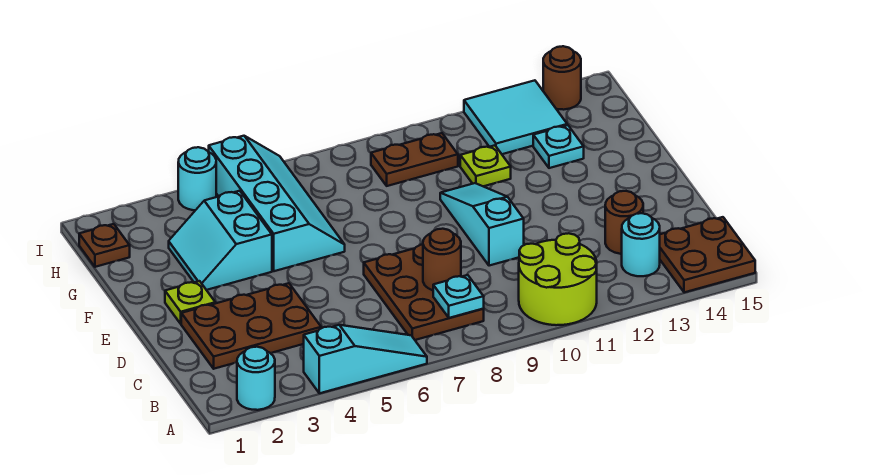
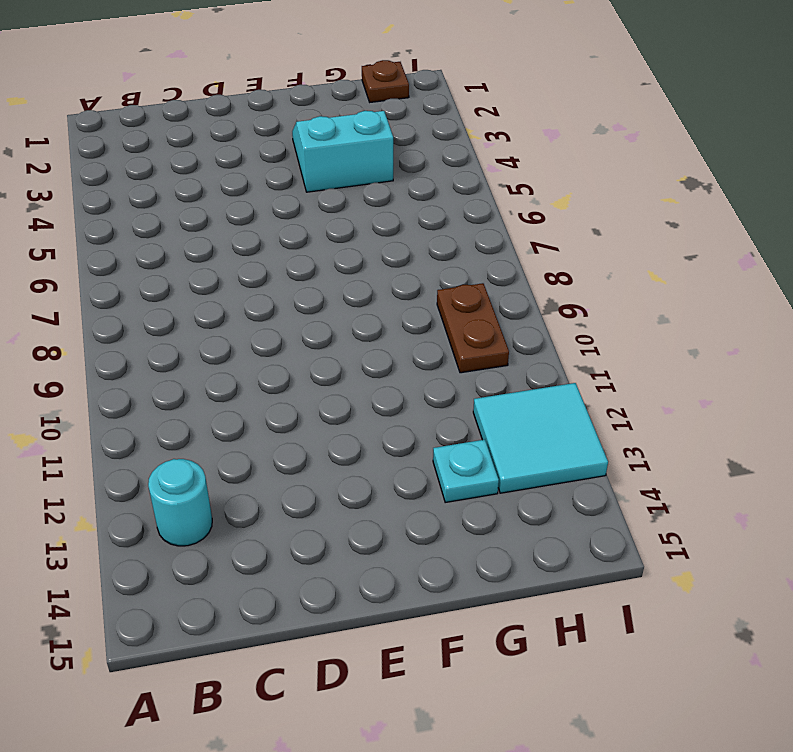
none -> cyan 1x1 round brick [237,347,275,410]
none -> cyan 1x3 slope [304,325,427,393]
none -> lime 2x2 round brick [519,233,597,325]

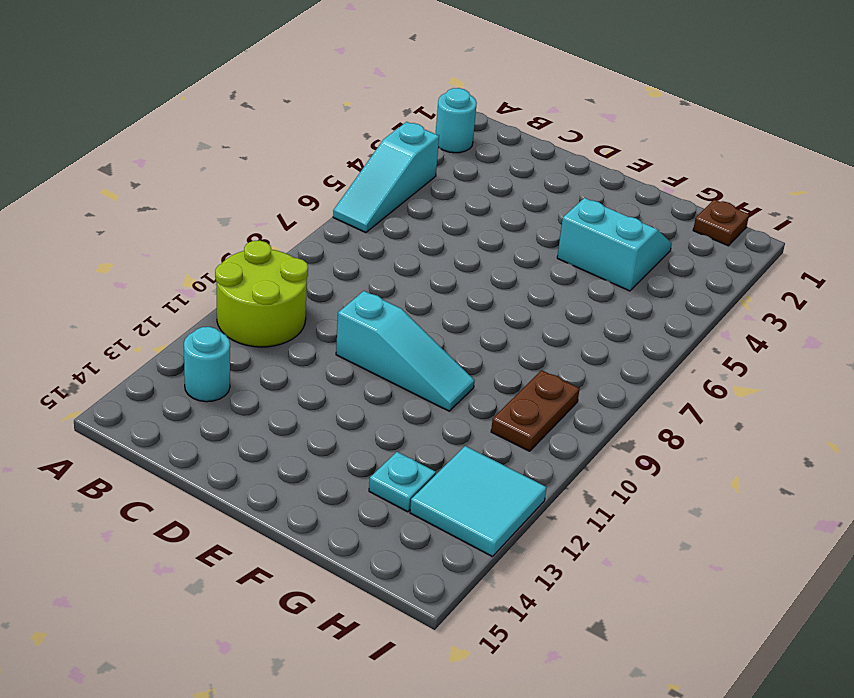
none -> brown 2x2 plate [660,217,755,292]
none -> brown 2x3 plate [364,245,484,340]
none -> brown 2x3 plate [181,283,321,369]

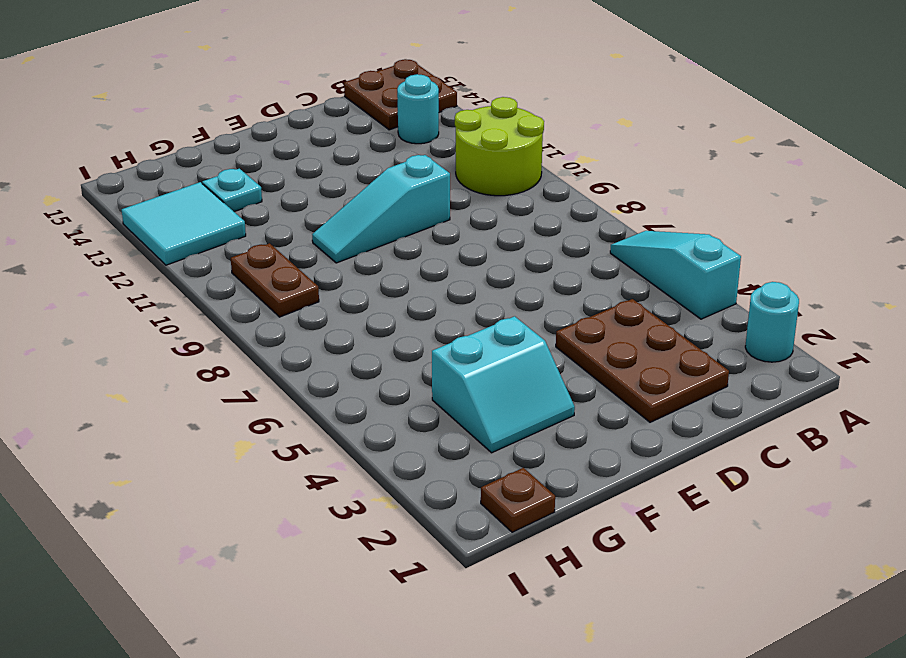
none -> brown 2x3 plate [364,245,484,340]
none -> brown 1x1 round brick [605,191,643,254]
none -> lime 1x1 plate [165,281,215,324]

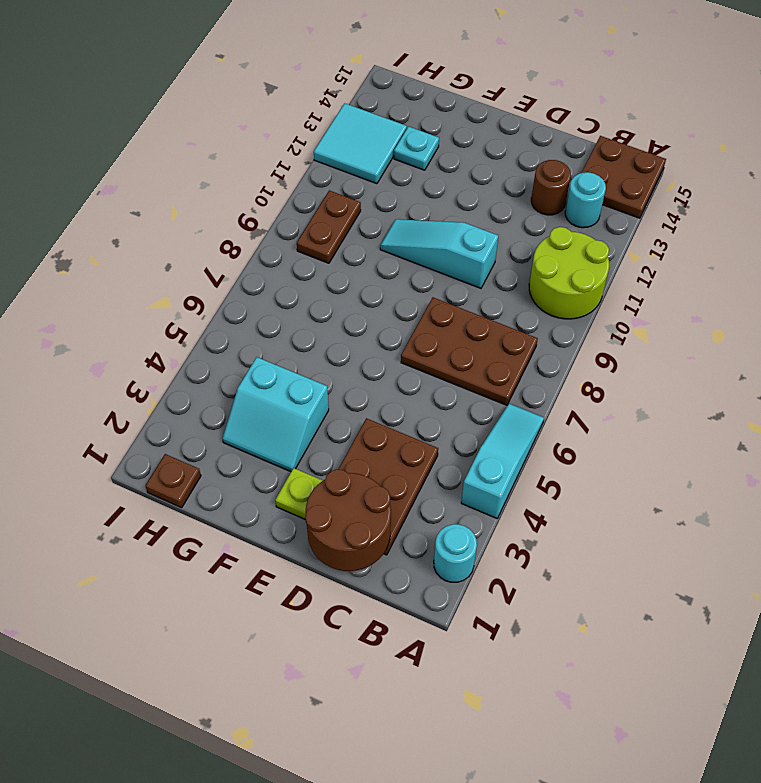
brown 2x2 round brick [305,469,391,571] -> none
none -> cyan 2x4 slope [209,136,345,271]
none -> lime 1x1 plate [460,145,511,186]
none -> cyan 1x1 round brick [178,147,216,210]

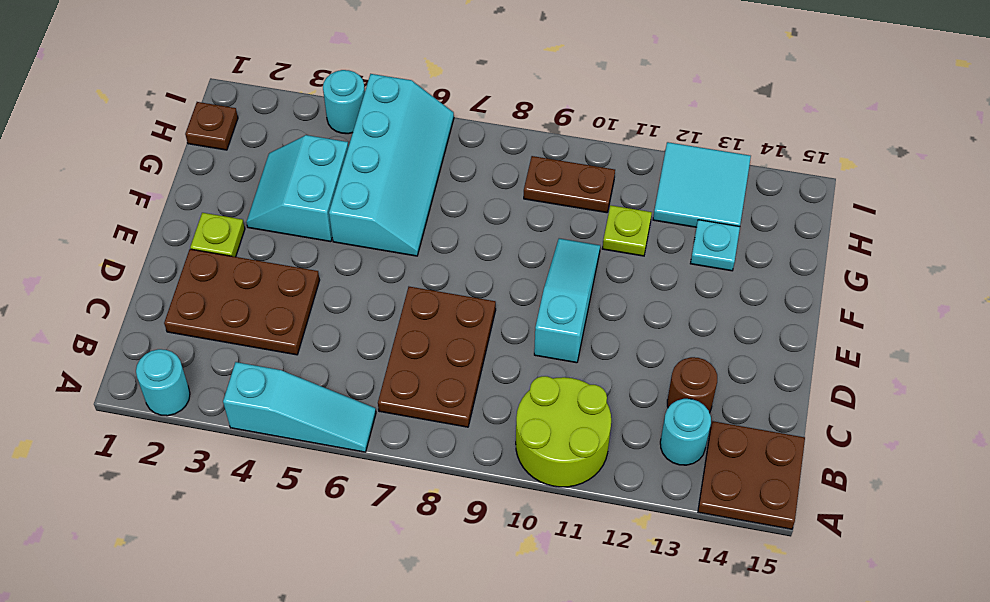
none -> brown 1x1 round brick [543,46,581,110]
none -> cyan 1x1 plate [433,275,484,318]
none -> brown 1x1 round brick [423,229,461,290]

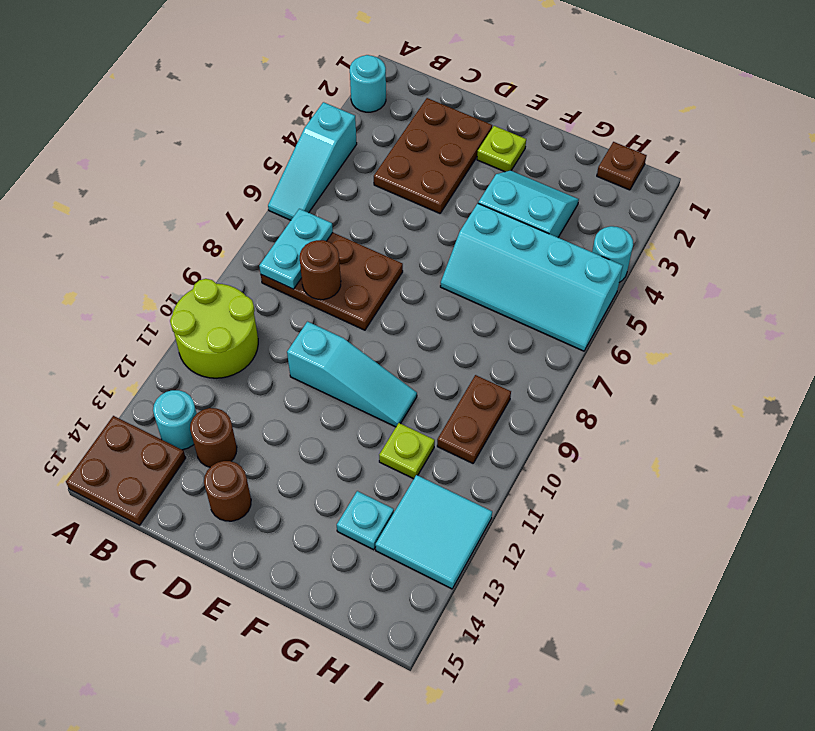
cyan 1x2 plate [259,209,333,289] -> cyan 1x1 plate [433,275,484,318]
brown 1x1 round brick [204,461,251,521] -> brown 1x1 round brick moved to [543,46,581,110]

